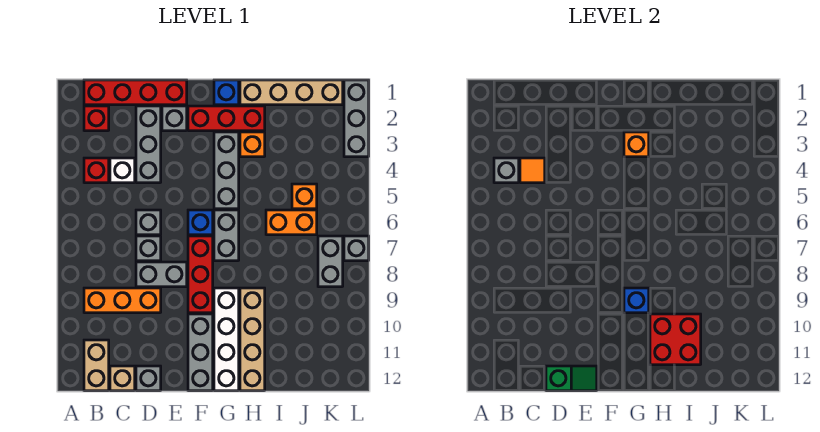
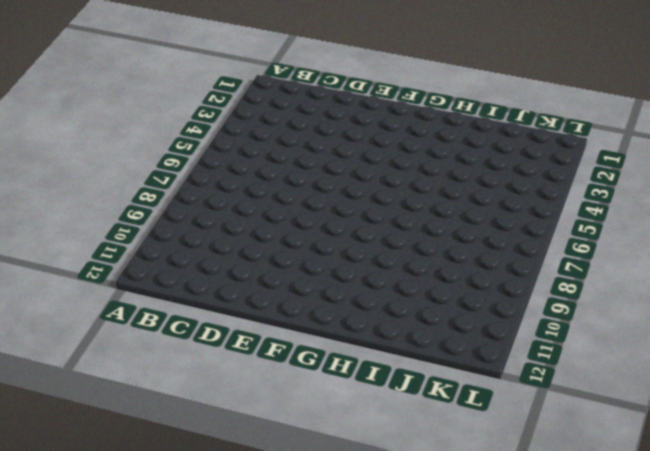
none -> red 1x4 brick [84,80,187,105]
none -> red 1x1 brick [84,106,109,131]
none -> red 1x1 brick [84,158,109,183]
none -> orange 1x3 brick [84,288,161,313]

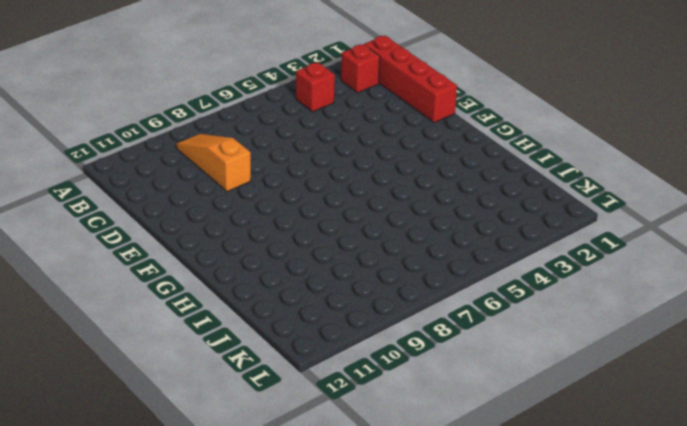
orange 1x3 slope [176,134,251,192] -> orange 1x3 brick [84,288,161,313]
none -> tan 1x2 brick [84,340,109,391]
none -> white 1x1 brick [110,158,135,183]
none -> tan 1x1 brick [110,366,135,391]
none -> grey 1x3 brick [136,106,161,183]

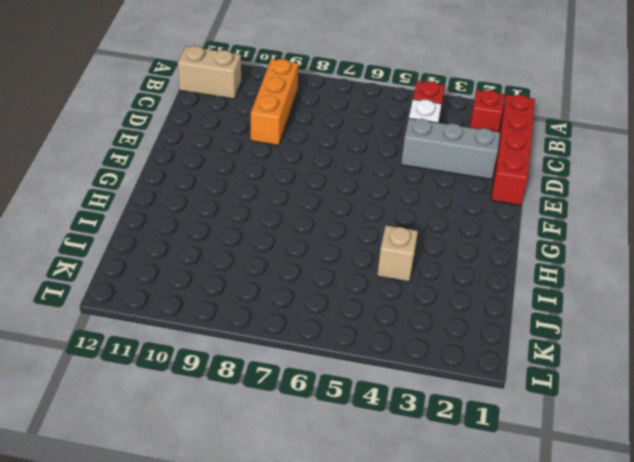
tan 1x1 brick [377,226,418,282] -> tan 1x1 brick moved to [110,366,135,391]
none -> grey 1x1 brick [136,210,161,235]
none -> grey 1x1 brick [136,236,161,261]
none -> grey 1x2 brick [136,262,187,287]
none -> grey 1x1 brick [136,366,161,391]

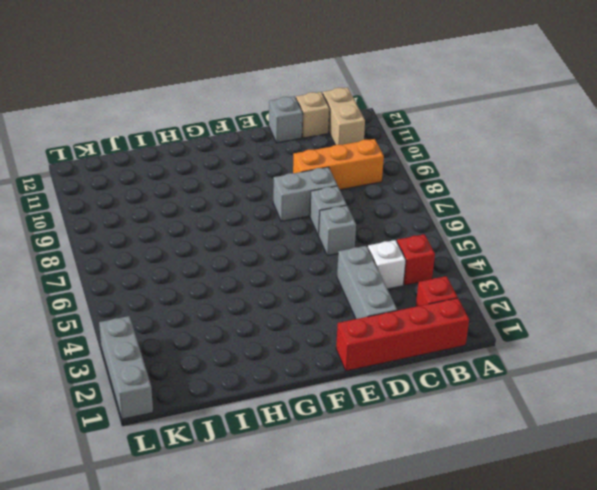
none -> grey 1x1 brick [162,106,187,131]
none -> red 1x3 brick [188,106,265,131]
none -> blue 1x1 brick [188,210,213,235]
none -> red 1x3 brick [188,236,213,313]

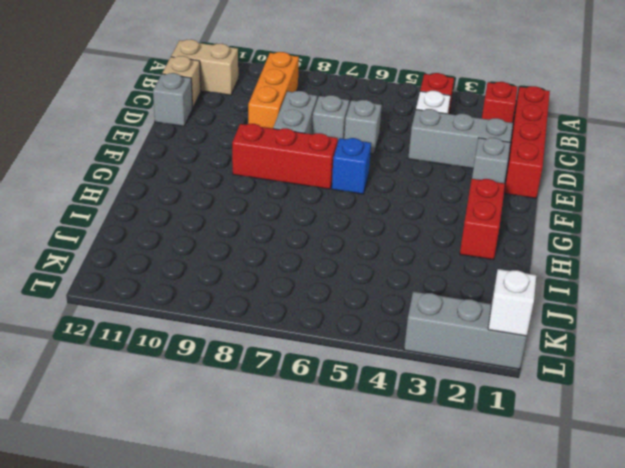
red 1x2 brick [460,179,505,260] -> red 1x3 brick [188,106,265,131]
white 1x1 brick [488,269,536,336] -> none
none -> grey 1x3 brick [188,314,213,391]
none -> blue 1x1 brick [214,80,239,105]
none -> grey 1x3 brick [214,132,239,209]
none -> grey 1x2 brick [214,210,239,261]

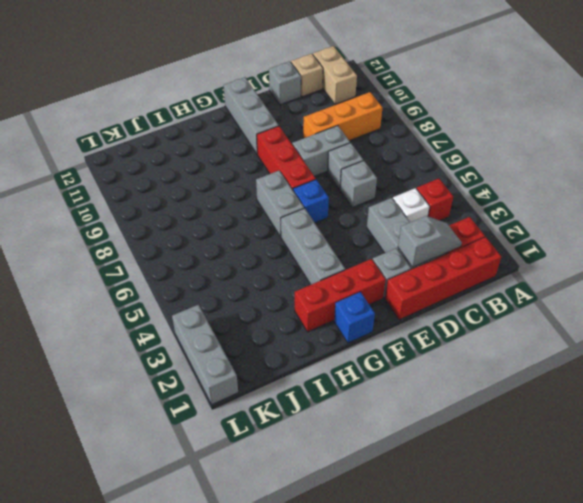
grey 1x2 slope [398,216,462,267] -> none
none -> white 1x4 brick [214,288,239,391]
none -> tan 1x4 brick [240,80,343,105]
none -> orange 1x1 brick [240,132,265,157]
none -> tan 1x4 brick [240,288,265,391]

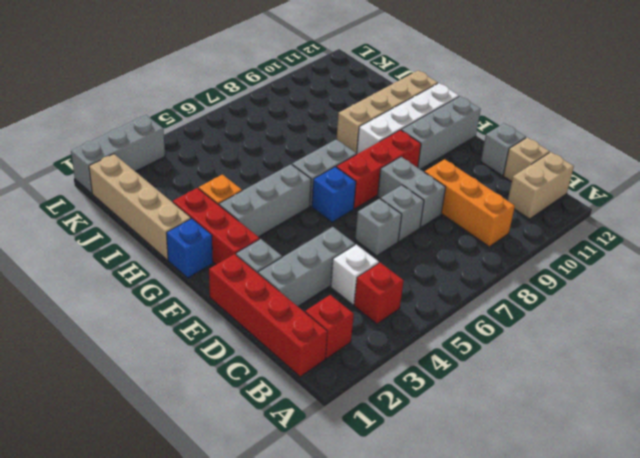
none -> orange 1x2 brick [266,210,317,235]
none -> orange 1x1 brick [292,184,317,209]
none -> grey 1x2 brick [318,236,343,287]
none -> grey 1x1 brick [344,236,369,261]

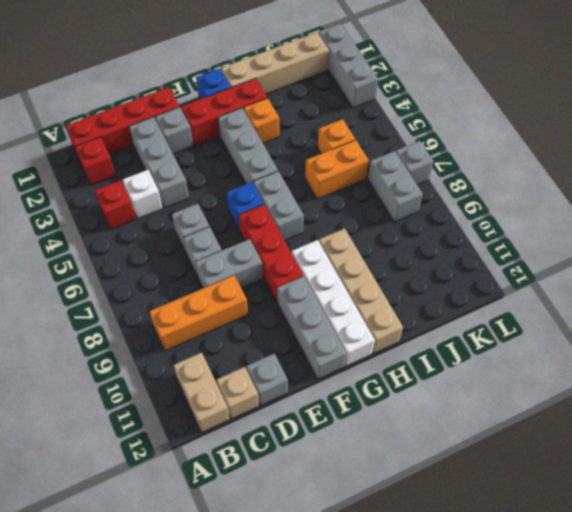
none -> grey 1x1 brick [494,158,519,183]
none -> orange 1x1 tile [520,158,545,183]
none -> green 1x2 slope [546,366,597,391]
none -> orange 1x1 brick [624,132,649,157]

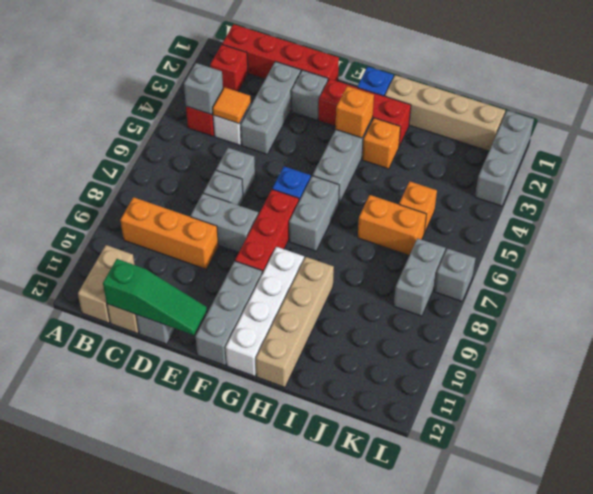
green 1x3 slope [103,259,207,335] -> green 1x2 slope [546,366,597,391]
none -> blue 1x1 brick [624,288,649,313]
none -> red 2x2 brick [650,314,701,365]

